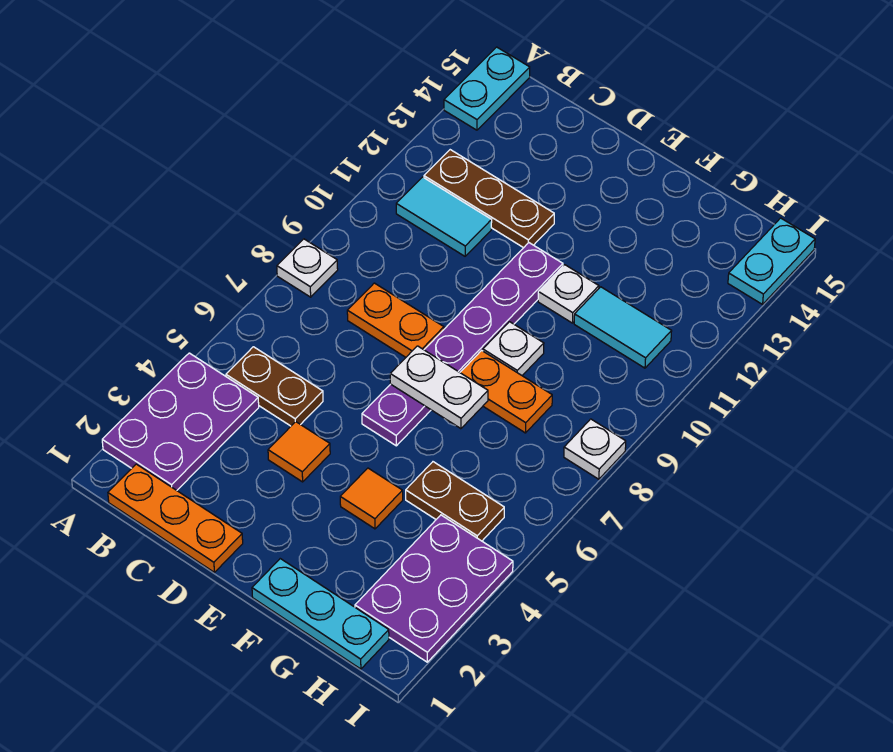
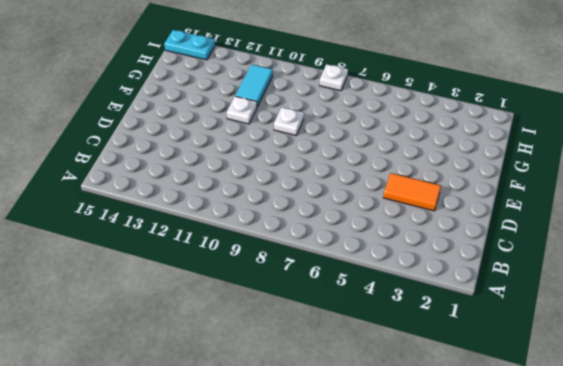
orange 1x2 tile [383,173,441,211] -> orange 1x1 tile [268,422,330,482]
none -> purple 2x3 plate [102,353,259,490]
none -> white 1x1 plate [277,239,338,297]
none -> cyan 1x2 plate [444,47,530,130]

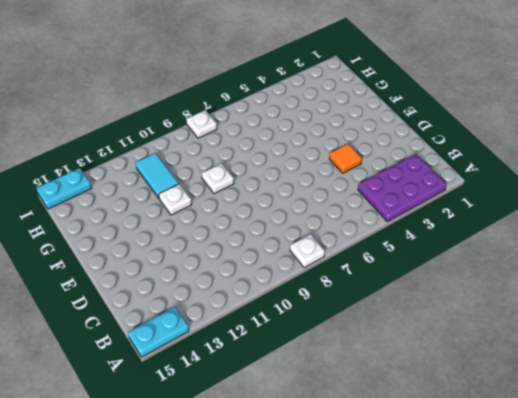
none -> orange 1x3 plate [108,464,243,572]
none -> brown 1x2 plate [226,347,323,426]
none -> cyan 1x2 tile [396,177,492,256]

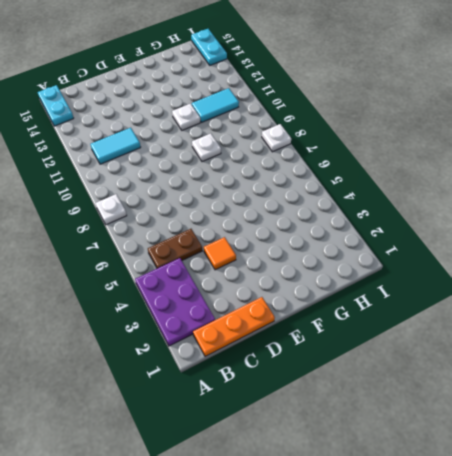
none -> brown 1x3 plate [424,150,554,248]
none -> orange 1x2 plate [347,283,444,357]
none -> purple 1x6 plate [362,243,563,446]

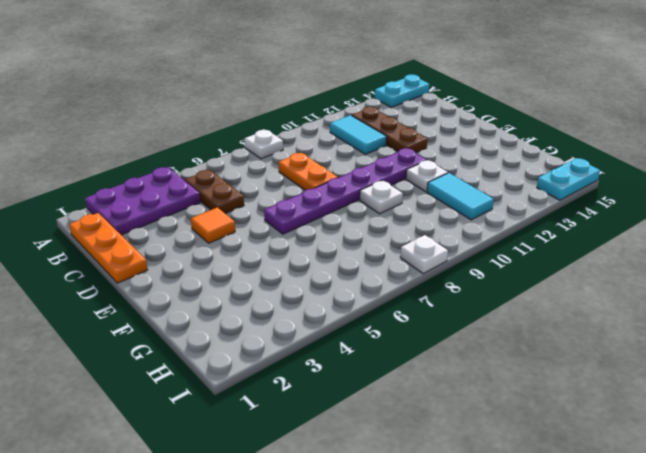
none -> cyan 1x3 plate [252,559,389,669]
none -> orange 1x1 tile [340,468,403,529]
none -> orange 1x2 plate [460,351,552,433]

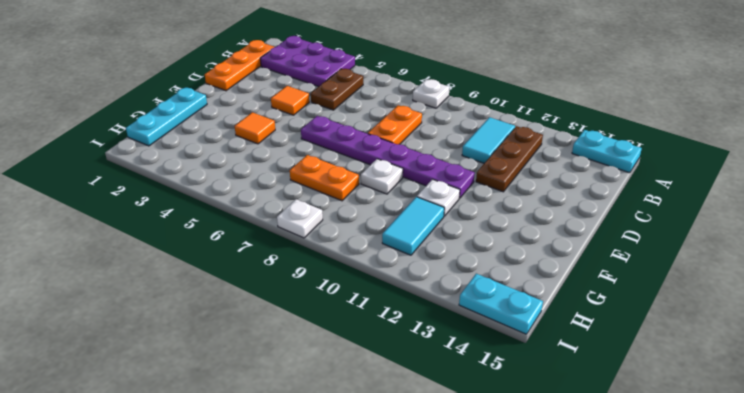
orange 1x2 plate [290,155,359,201] -> orange 1x2 plate turned to [460,351,552,433]
none -> brown 1x2 plate [406,462,504,541]
none -> purple 2x3 plate [355,515,513,662]
none -> white 1x2 plate [390,346,488,429]

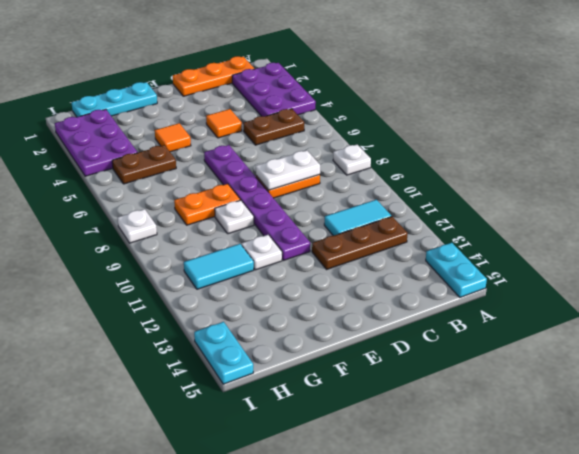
white 1x2 plate [256,150,320,190] -> white 1x2 plate moved to [390,346,488,429]

